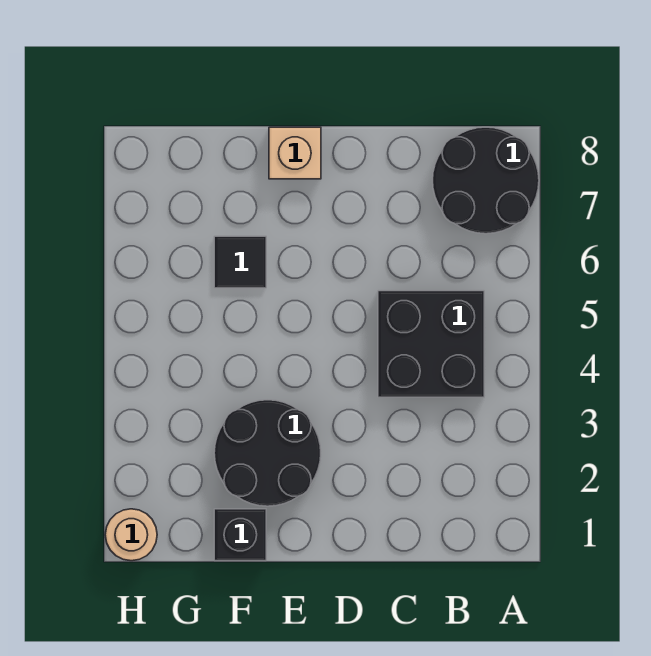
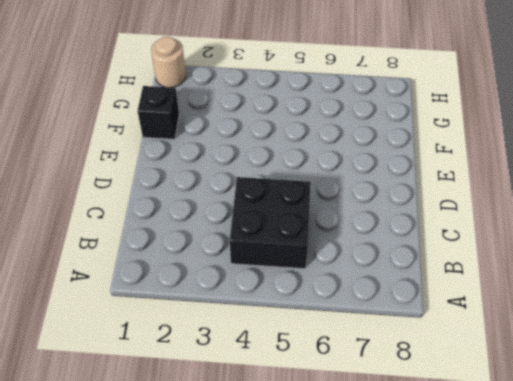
none -> black 2x2 round brick [433,127,539,234]
none -> black 2x2 round brick [214,400,321,506]

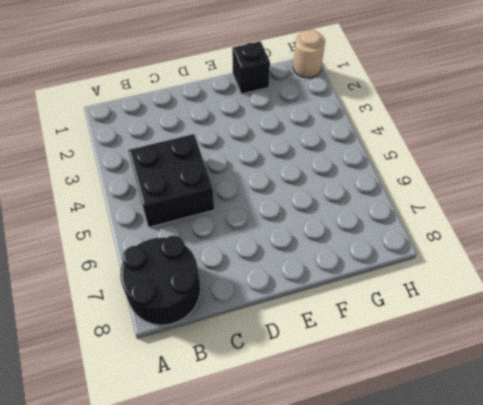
none -> black 2x2 round brick [214,400,321,506]
none -> tan 1x1 brick [269,127,321,179]

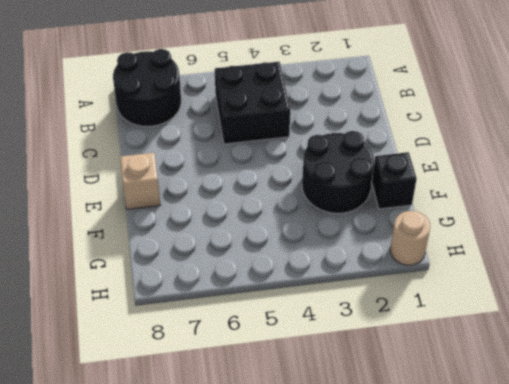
none -> black 1x1 tile [214,236,266,288]

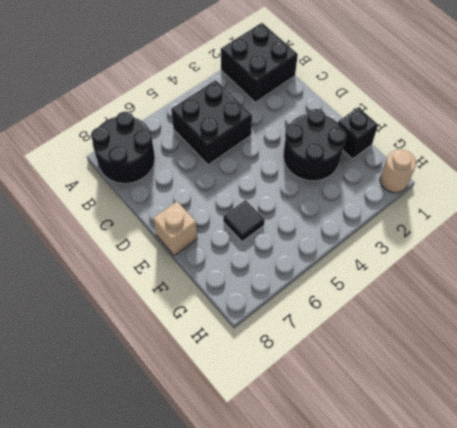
black 2x2 brick [221,23,298,102] -> none

